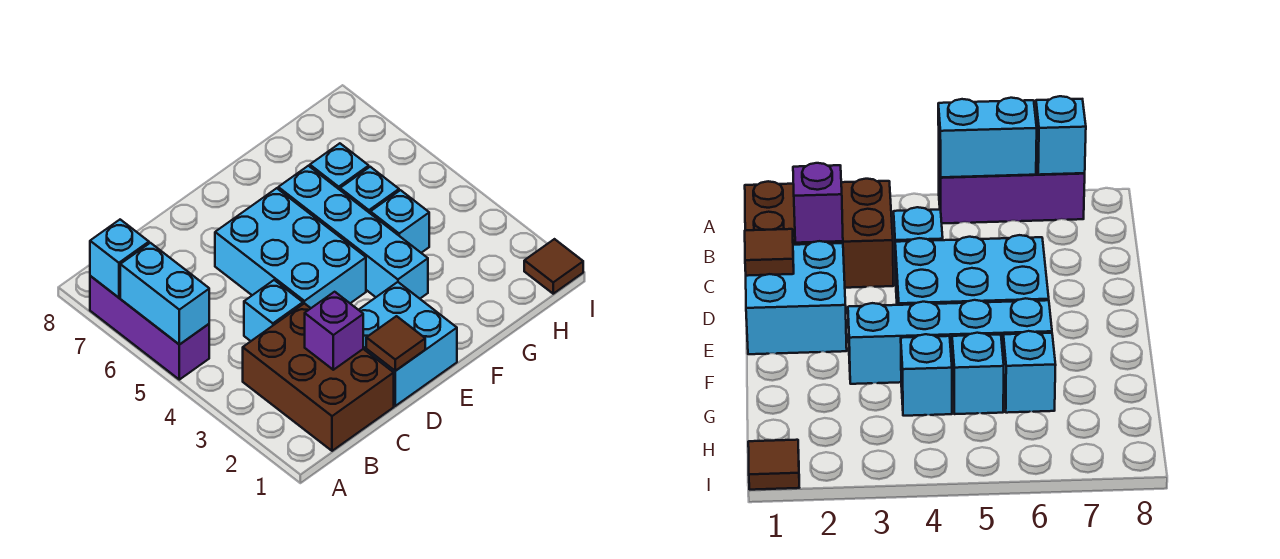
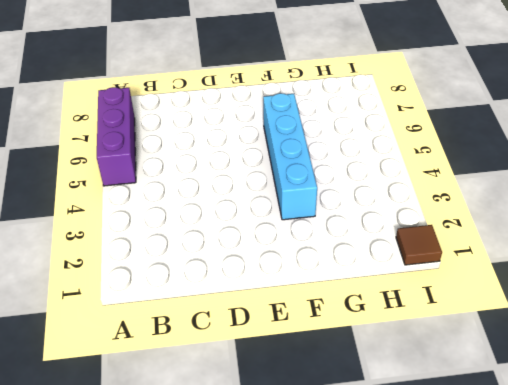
none -> brown 2x3 brick [243,303,394,451]
none -> cyan 1x1 brick [244,280,303,341]
none -> cyan 2x2 brick [359,282,457,406]

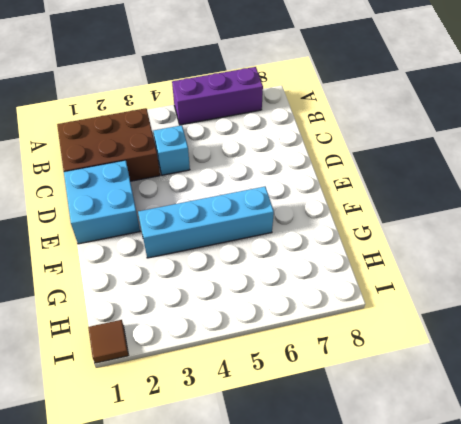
none -> cyan 2x3 brick [215,188,366,308]
none -> cyan 1x1 brick [370,190,429,253]
none -> cyan 1x1 brick [340,167,399,213]

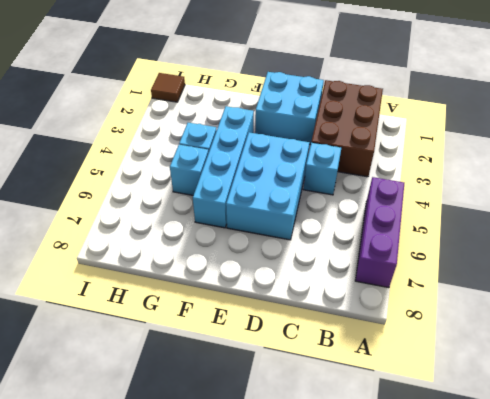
none -> cyan 1x1 brick [310,143,369,190]
none -> cyan 1x2 brick [120,243,209,345]
none -> cyan 1x1 brick [90,220,149,297]

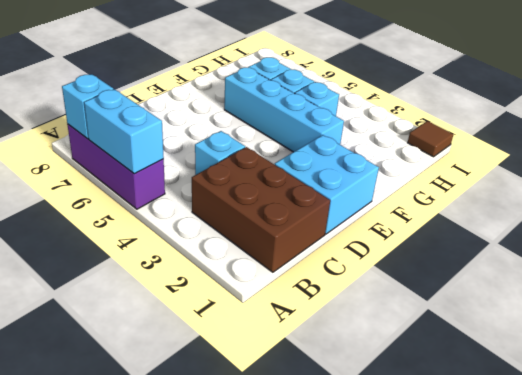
none -> cyan 2x3 brick [215,188,366,308]
none -> purple 1x1 brick [305,292,363,370]
none -> brown 1x1 tile [366,316,425,371]

